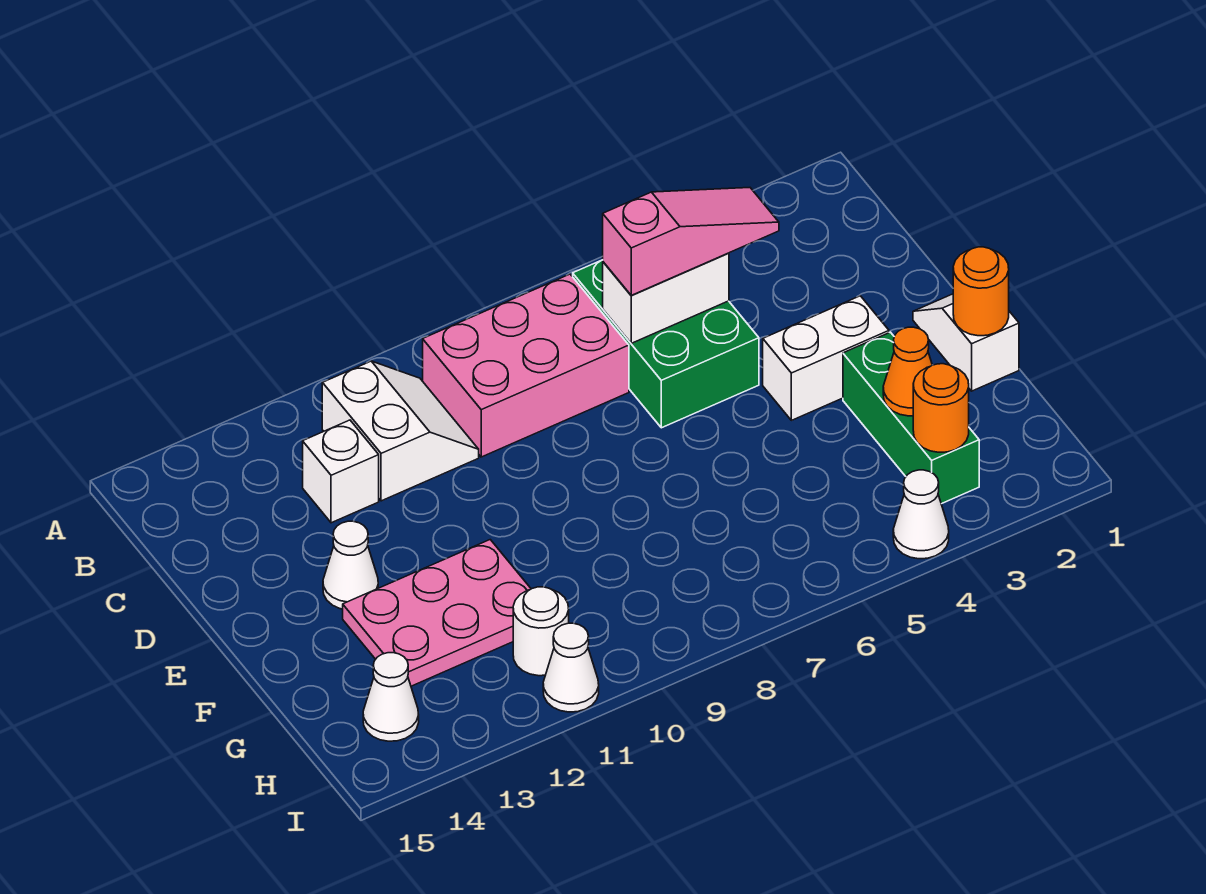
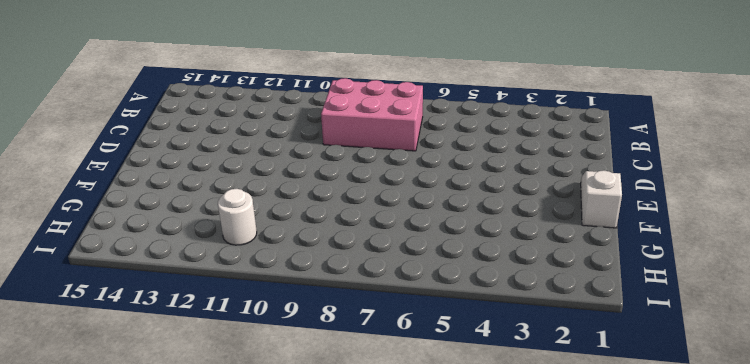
none -> green 2x3 brick [573,260,759,428]
none -> white 2x2 slope [322,361,479,501]
none -> white 1x1 brick [303,420,379,523]

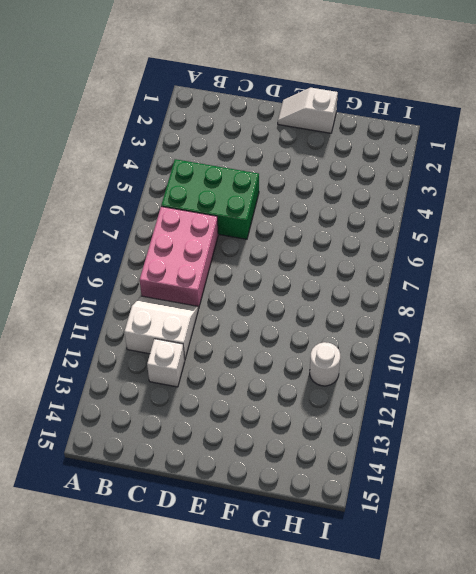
none -> white 1x2 brick [763,296,889,420]
none -> white 1x1 cone [323,521,378,609]
none -> green 1x3 brick [843,332,979,504]

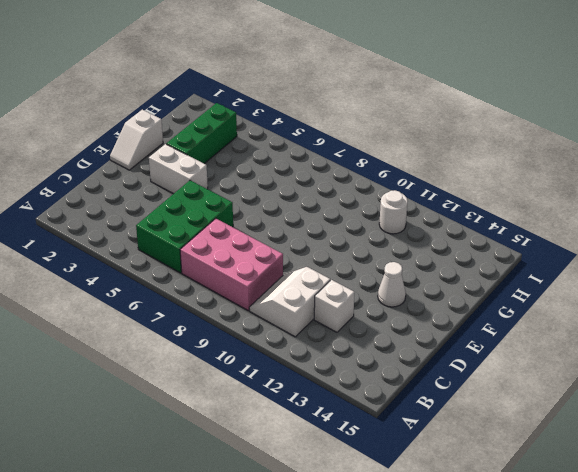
none -> pink 2x3 plate [343,540,531,686]
none -> white 1x1 cone [363,653,419,741]
none -> white 1x1 cone [893,470,949,559]

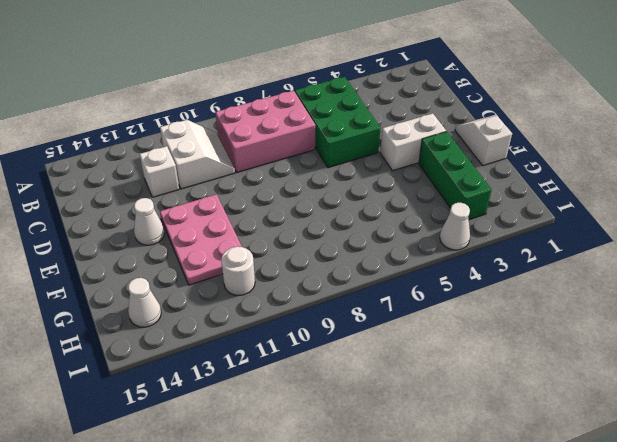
pink 2x3 plate [160,194,242,285] -> pink 2x3 plate turned to [343,540,531,686]
none -> white 1x1 cone [543,623,599,712]
none -> white 1x2 brick [603,253,729,343]
none -> orange 1x1 round brick [953,247,1009,336]

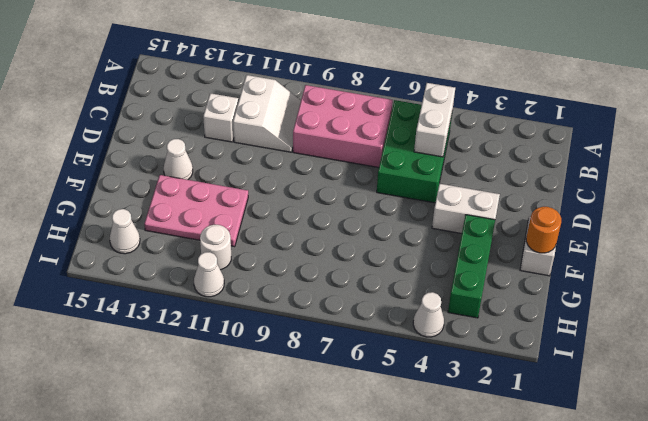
white 1x2 brick [414,83,455,157] -> white 1x2 brick turned to [603,253,729,343]
none -> orange 1x1 cone [883,327,932,416]
none -> orange 1x1 round brick [913,364,969,452]
none -> pink 1x3 slope [603,188,779,295]

